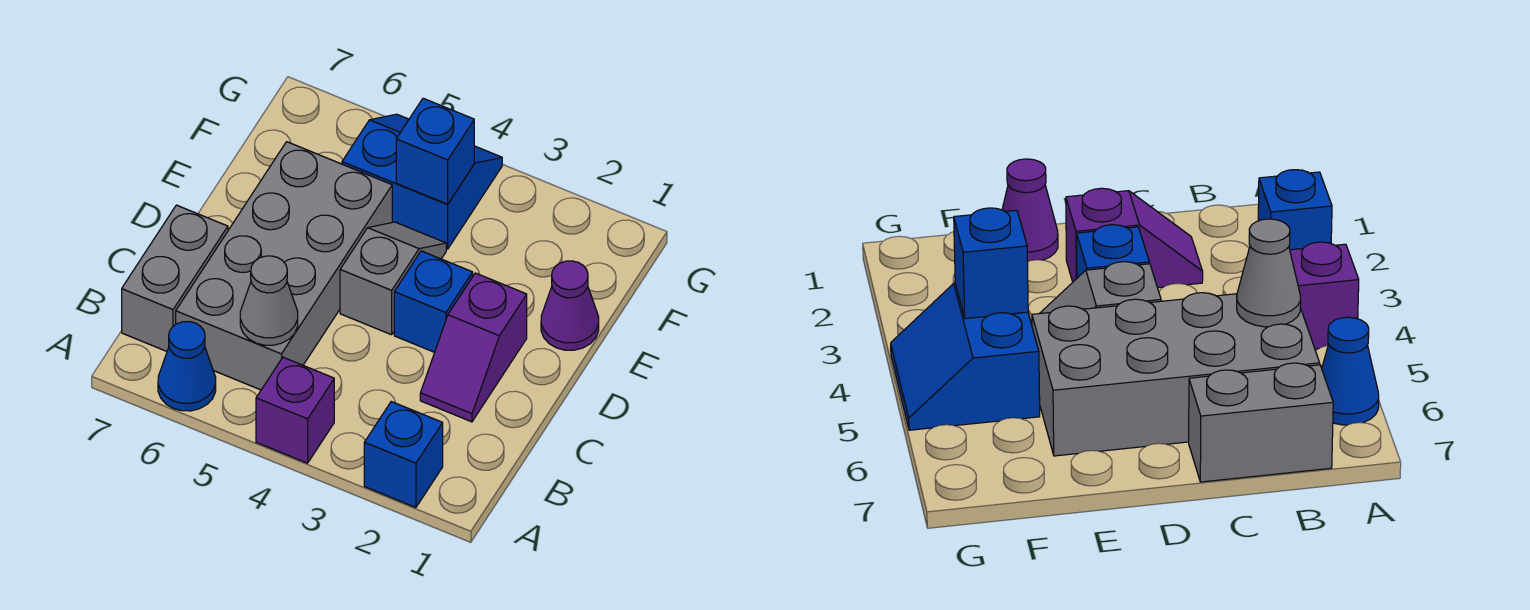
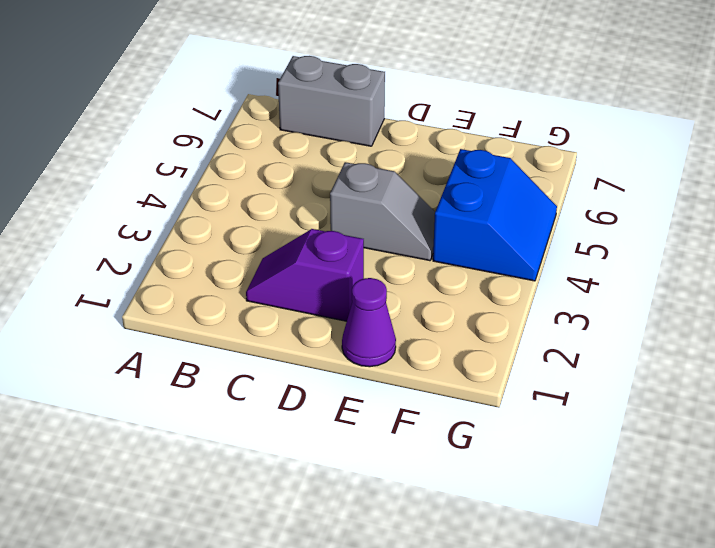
none -> blue 1x1 brick [364,402,443,507]
none -> purple 1x1 brick [256,357,334,463]
none -> blue 1x1 cone [158,322,216,411]

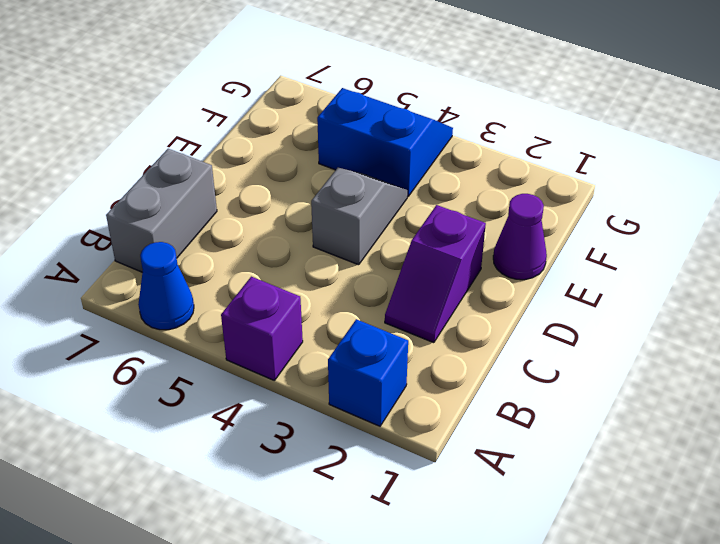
none -> grey 2x4 brick [176,142,392,390]
none -> blue 1x1 brick [394,251,473,352]
none -> grey 1x1 cone [240,256,298,345]

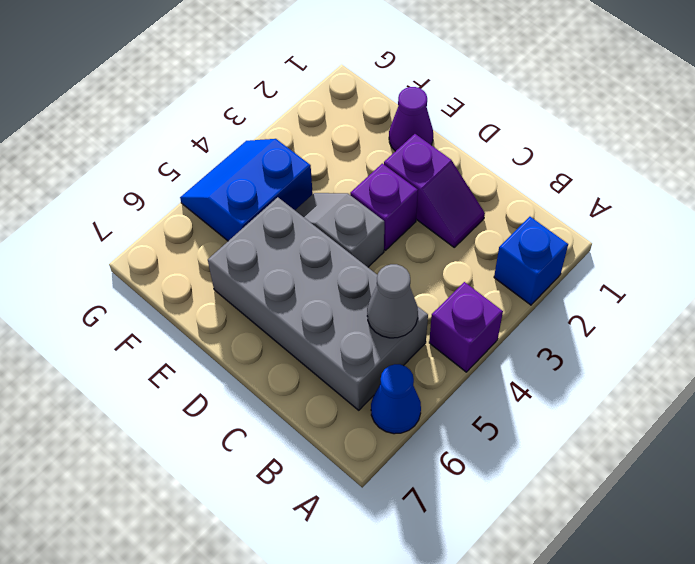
purple 1x1 brick [350,164,418,250] -> blue 1x1 brick [394,251,473,352]
none -> grey 1x2 brick [122,205,228,351]
none -> blue 1x1 brick [396,98,474,204]

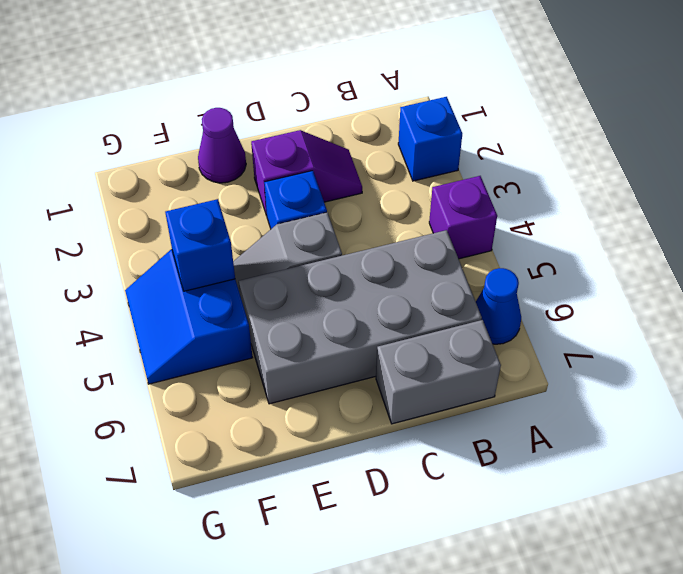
none -> grey 1x1 cone [240,256,298,345]

